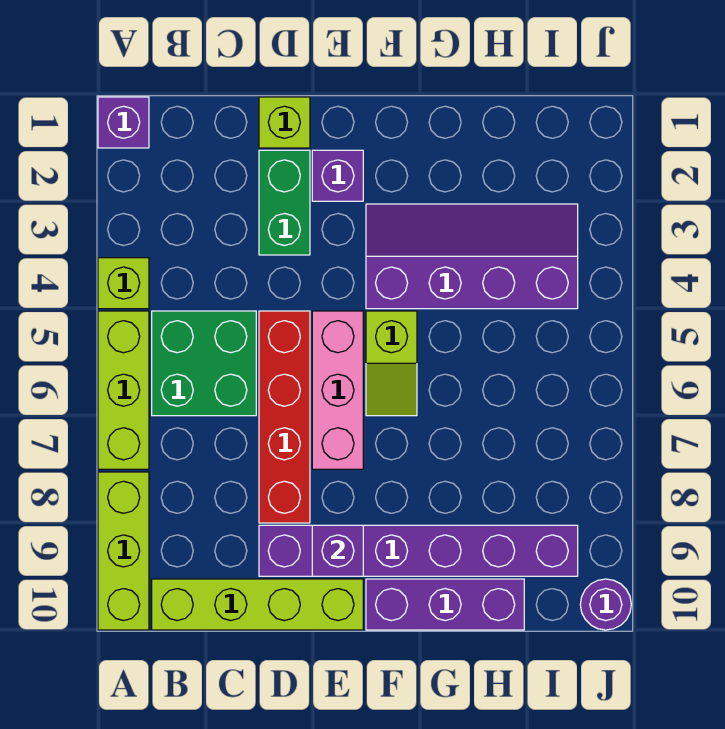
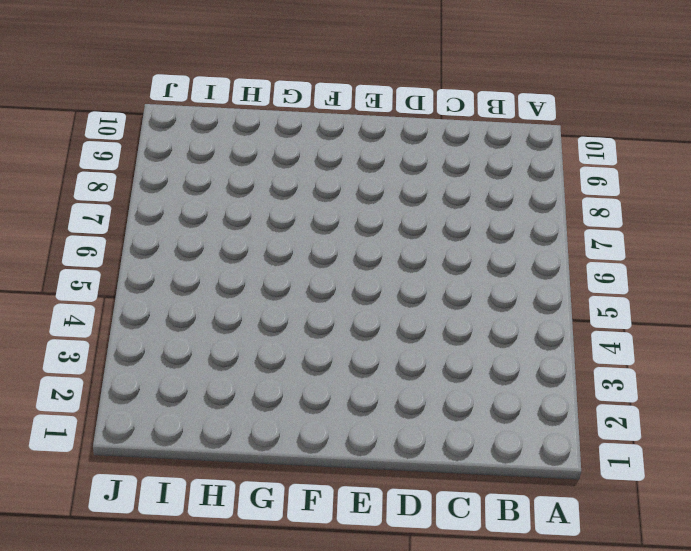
none -> purple 1x1 brick [98,97,149,148]
none -> lime 1x1 brick [98,258,149,309]
none -> lime 1x3 brick [98,311,149,469]

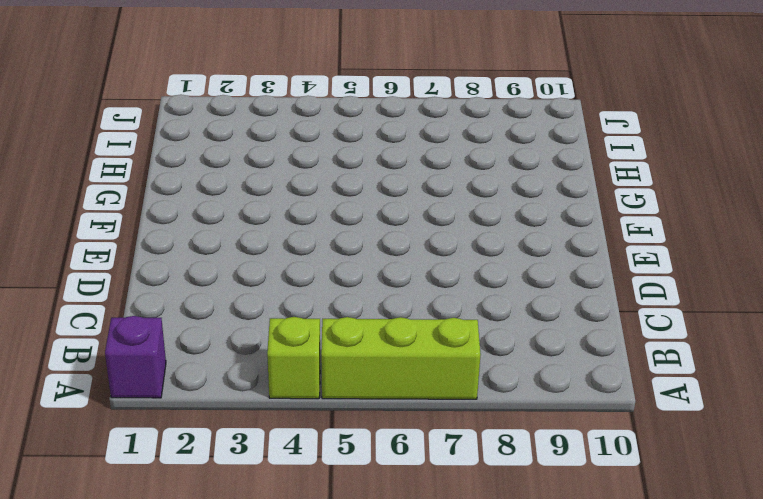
none -> lime 1x3 brick [98,472,149,630]
none -> green 2x2 brick [152,311,256,416]
none -> lime 1x4 brick [152,579,363,630]

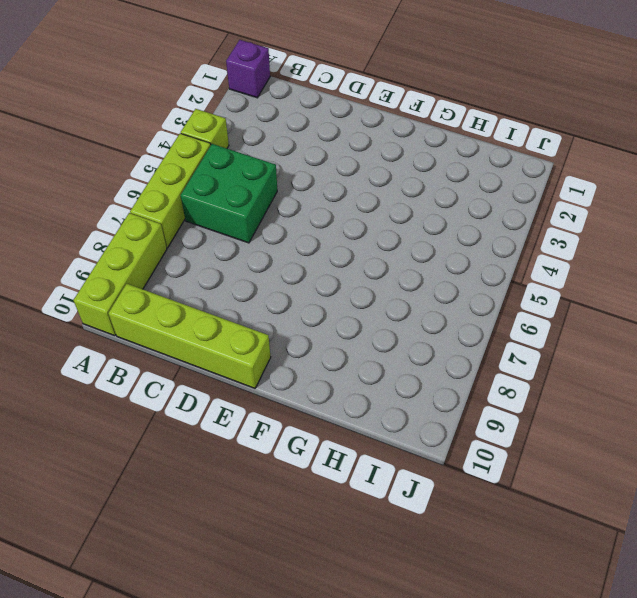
none -> lime 1x1 brick [259,97,310,148]
none -> green 1x2 brick [259,150,310,255]
none -> red 1x4 brick [259,311,310,523]

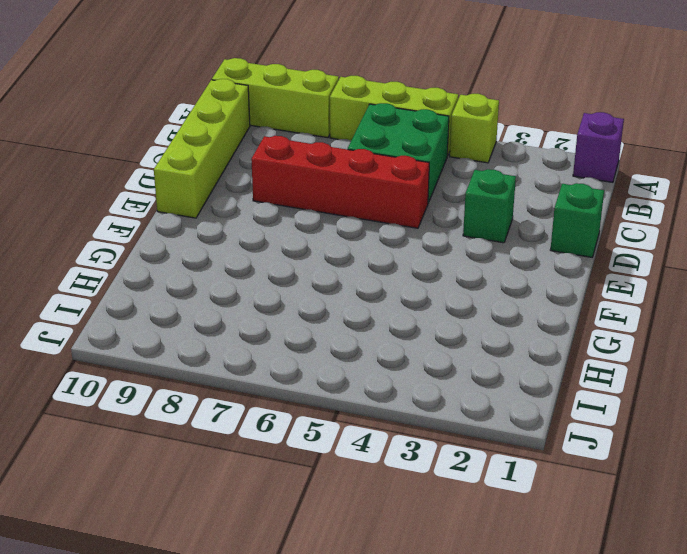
green 1x1 brick [550,183,604,257] -> lime 1x1 brick [259,97,310,148]
green 1x1 brick [463,169,516,243] -> green 1x2 brick [259,150,310,255]
none -> purple 1x6 brick [259,525,578,576]
none -> purple 1x1 brick [312,150,363,201]
none -> pink 1x3 brick [312,311,363,469]

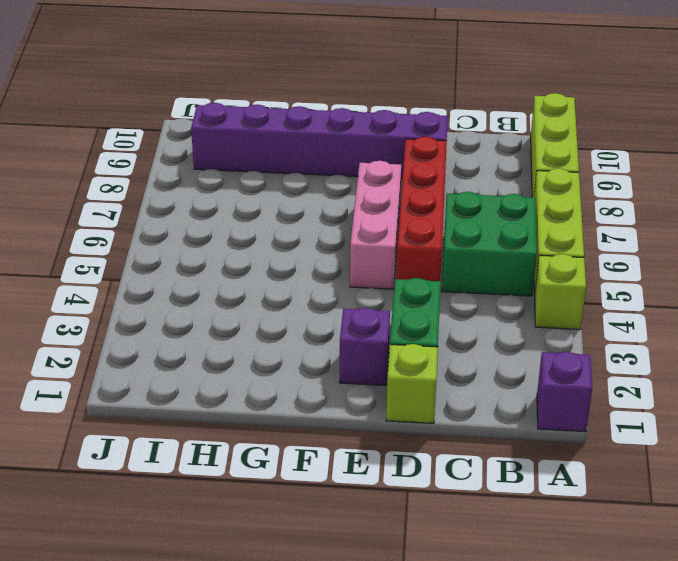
none -> lime 1x4 brick [152,579,363,630]
none -> purple 2x4 slope [366,204,578,309]
none -> lime 1x2 slope [366,311,417,416]

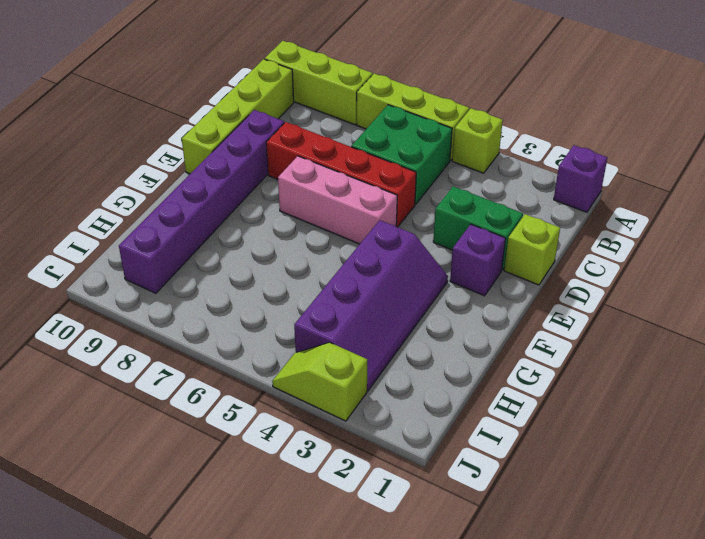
lime 1x2 slope [272,343,367,421] -> lime 1x2 slope moved to [366,311,417,416]
none -> purple 1x3 brick [366,579,524,630]
none -> purple 1x1 round brick [580,579,631,630]
none -> purple 1x1 brick [312,525,363,576]

